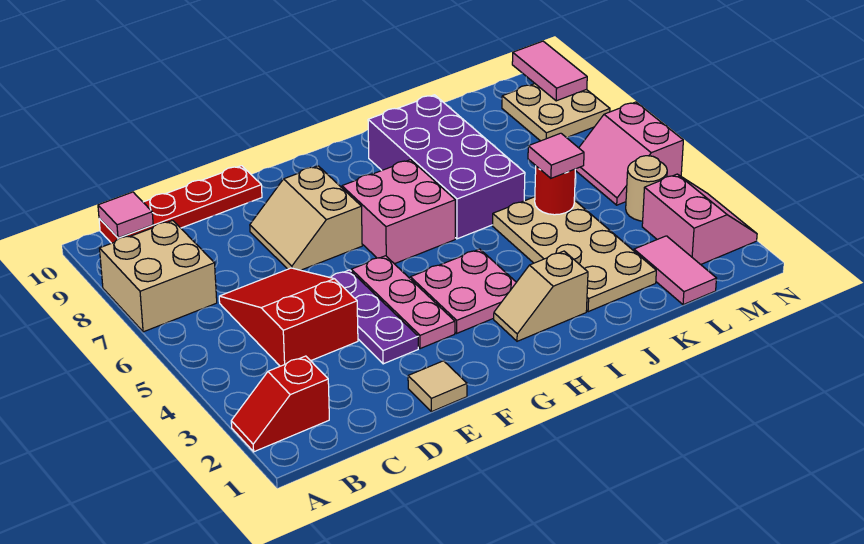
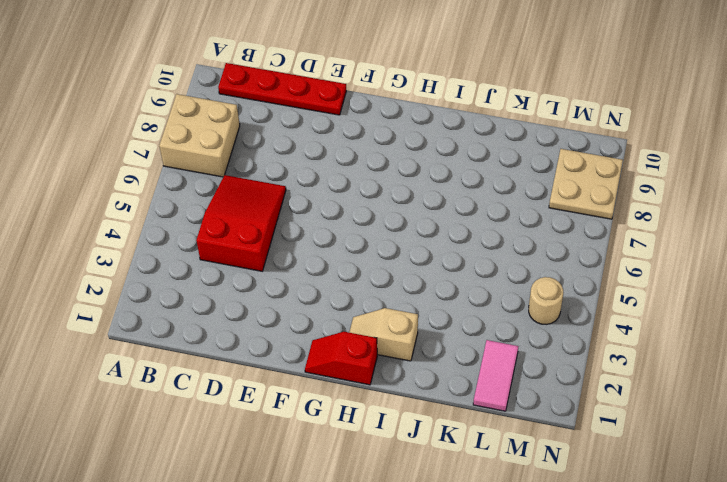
red 1x2 slope [305,332,377,385] -> red 1x2 slope moved to [231,356,329,452]
none -> tan 1x1 tile [408,361,467,412]
none -> purple 1x3 plate [331,270,418,364]
none -> tan 2x2 slope [250,166,362,270]

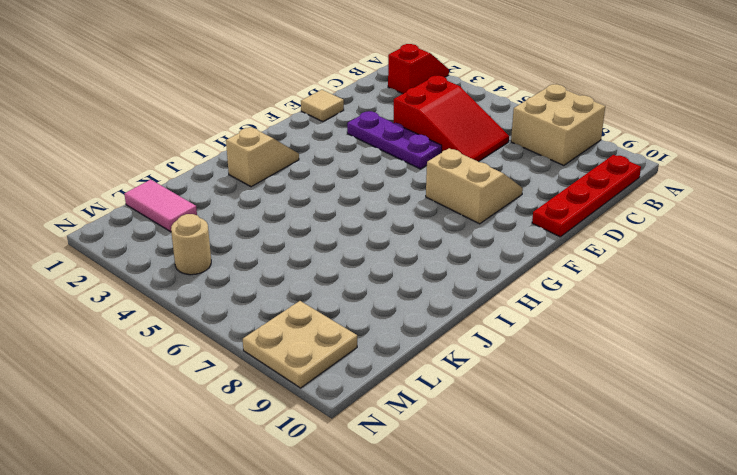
none -> pink 1x3 plate [351,256,455,349]
none -> pink 2x2 plate [410,249,516,333]
none -> pink 2x2 brick [342,160,455,264]

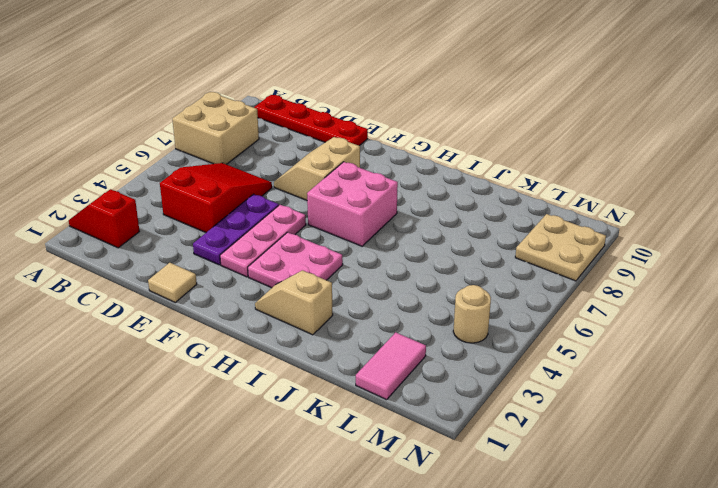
none -> purple 2x4 brick [368,95,525,239]
none -> tan 2x4 plate [493,197,656,312]
none -> pink 2x2 slope [642,174,757,264]

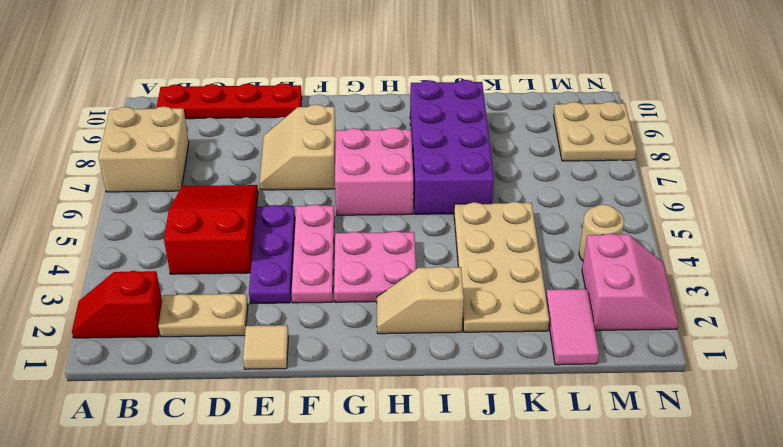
tan 1x2 plate [158,294,248,337] -> none
none -> pink 2x2 slope [575,102,683,205]
none -> pink 1x1 tile [98,192,153,238]
none -> red 1x1 round brick [535,166,575,215]

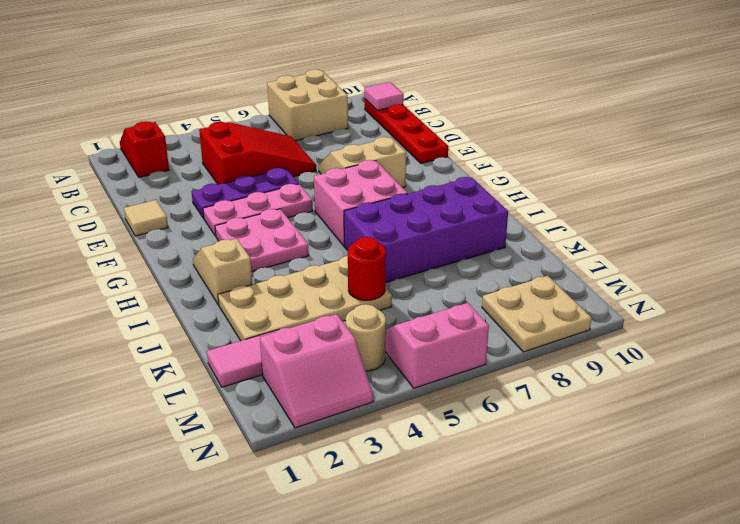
none -> pink 1x2 tile [512,41,587,101]
none -> pink 1x1 tile [528,133,584,178]

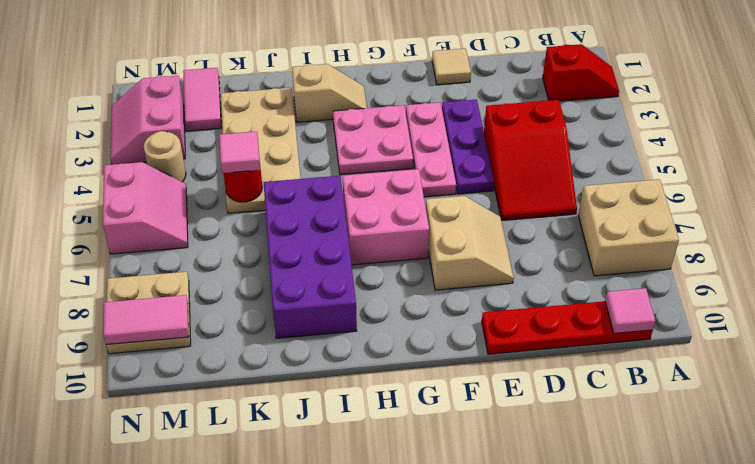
pink 1x2 tile [103,295,189,345] -> pink 1x2 tile turned to [512,41,587,101]

